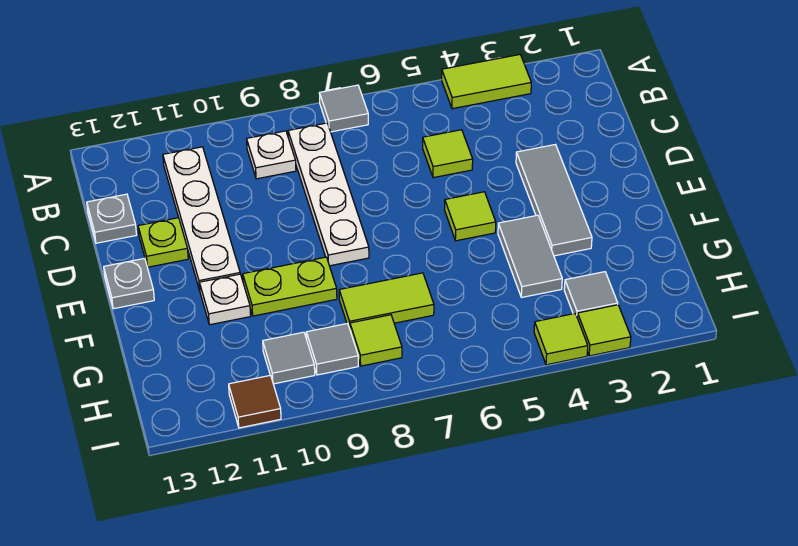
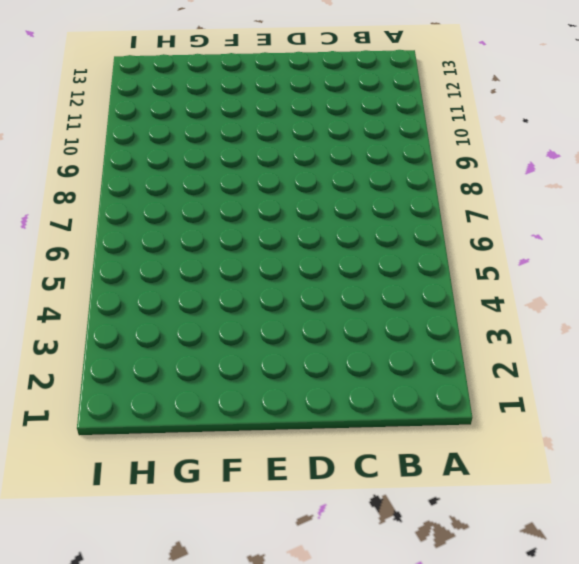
none -> lime 1x2 tile [442,55,531,109]
none -> grey 1x1 tile [319,85,368,132]
none -> white 1x4 plate [288,123,369,266]

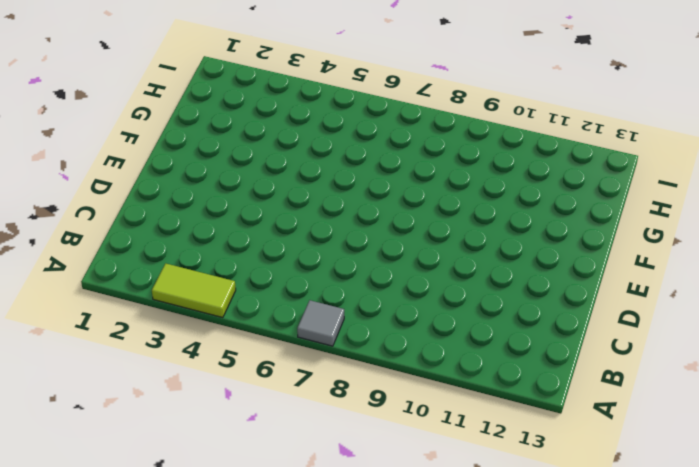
none -> white 1x4 plate [288,123,369,266]
none -> white 1x1 plate [247,131,296,179]
none -> white 1x4 plate [163,147,240,290]

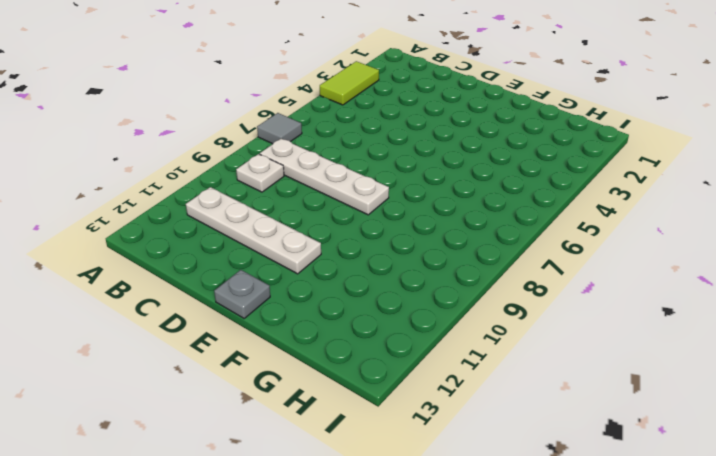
none -> lime 1x1 tile [423,130,473,178]
none -> grey 1x1 plate [87,194,137,243]
none -> grey 1x3 tile [516,145,592,256]

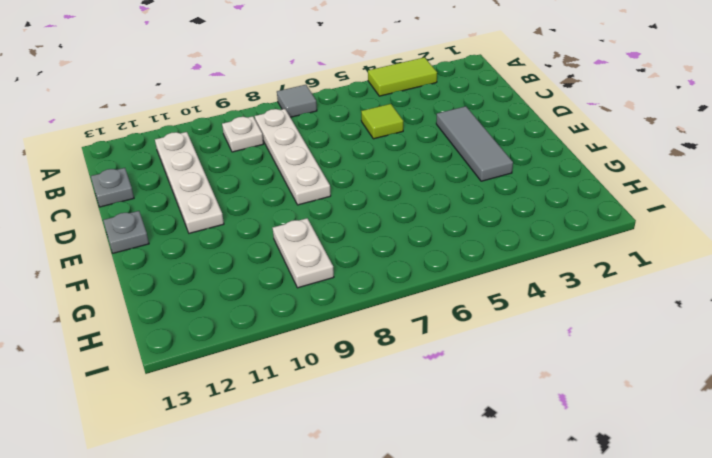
white 1x2 plate [273,218,334,288] -> grey 1x1 tile [306,323,358,375]
none -> lime 1x1 plate [138,218,188,267]
none -> lime 1x1 tile [445,192,496,241]
none -> grey 1x2 tile [498,215,562,298]

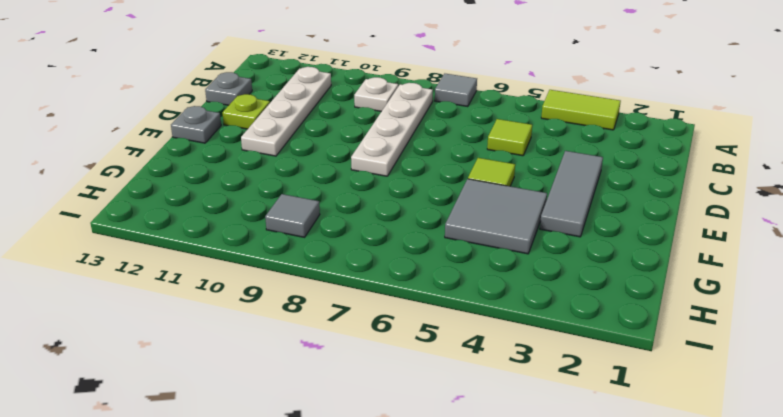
grey 2x2 tile [445,179,547,254] -> grey 1x2 tile [498,215,562,298]
none -> lime 1x2 plate [243,257,337,316]
none -> white 1x1 plate [199,274,251,325]
none -> lime 1x2 tile [339,273,434,328]

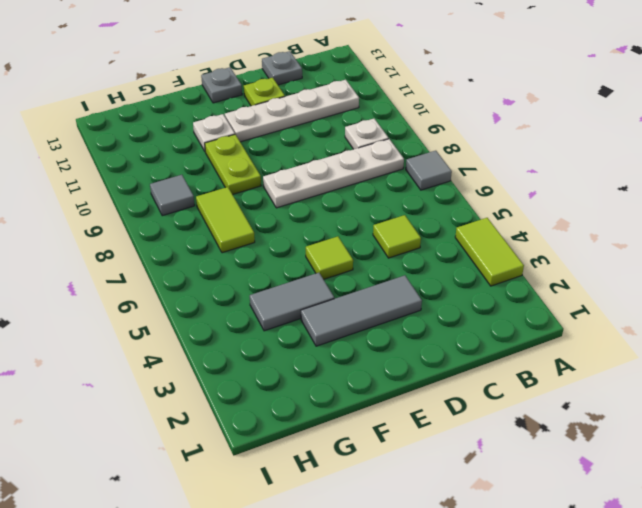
none -> grey 1x1 tile [564,272,618,315]
none -> lime 1x1 tile [350,315,402,366]
none -> grey 1x1 tile [263,332,315,384]

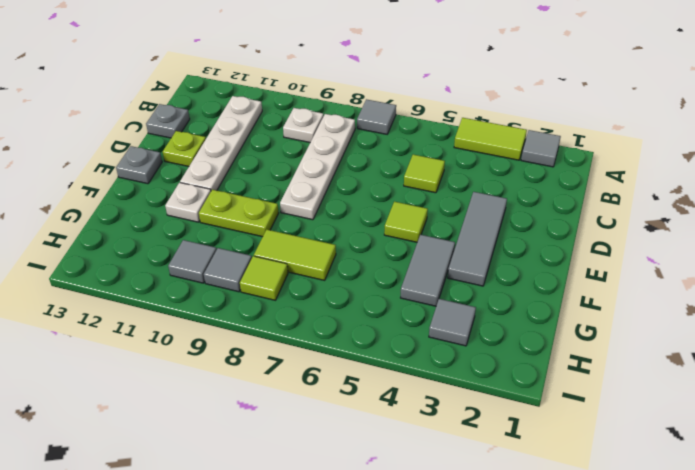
grey 1x1 tile [521,130,561,167] -> none
none -> lime 1x1 tile [577,305,631,356]
none -> lime 1x1 tile [534,314,588,365]
none -> brown 1x1 tile [229,375,281,428]

